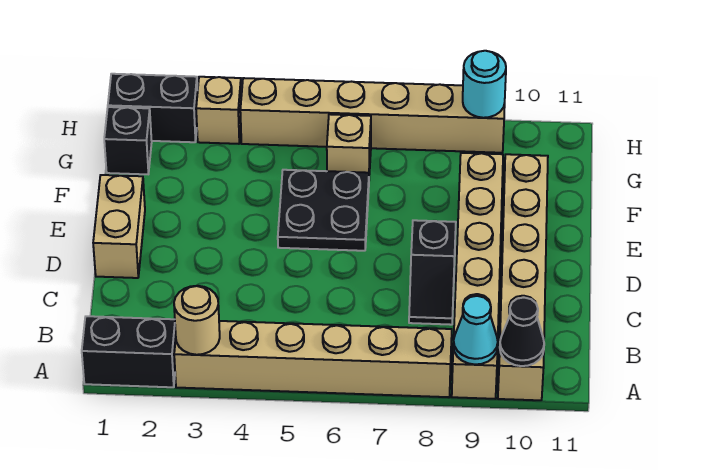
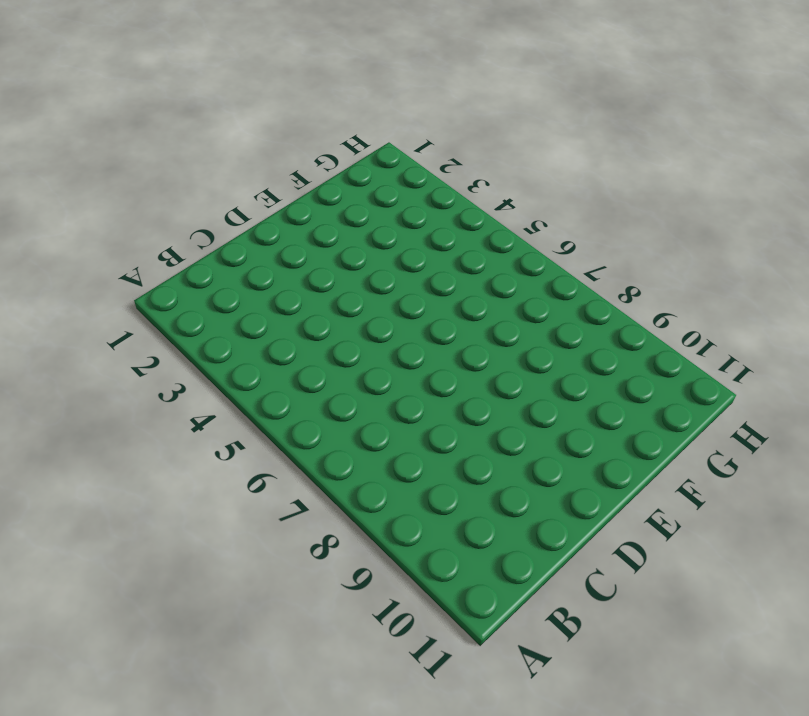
none -> black 1x2 brick [82,316,176,387]
none -> tan 1x6 brick [174,321,452,397]
none -> tan 1x6 brick [452,153,503,399]

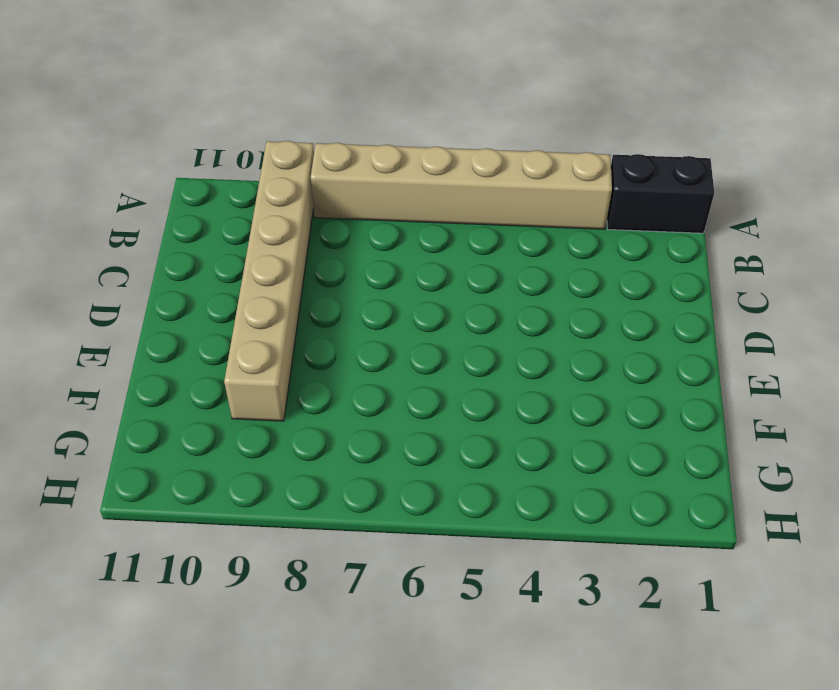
none -> tan 1x6 brick [498,154,548,400]
none -> black 1x2 slope [409,220,456,325]
none -> tan 1x2 brick [93,175,145,278]

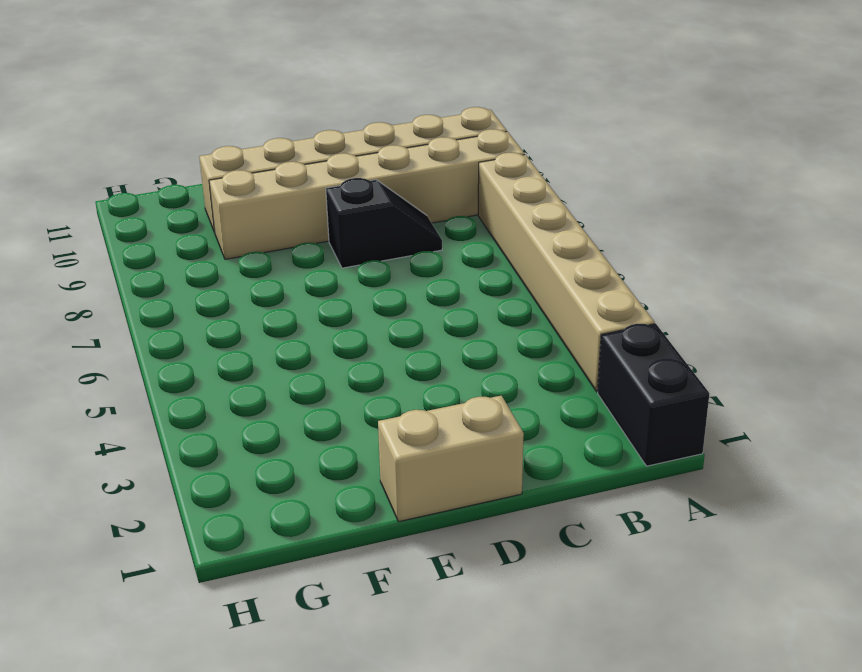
none -> black 2x2 plate [278,170,369,251]
none -> black 1x1 brick [104,107,152,174]
none -> tan 1x1 brick [327,114,371,175]

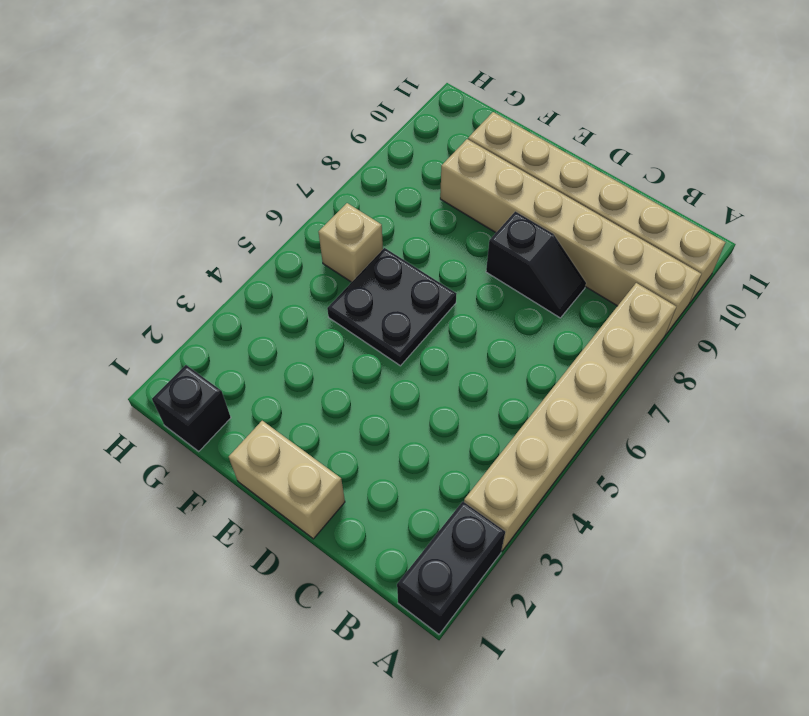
none -> black 1x2 brick [108,74,198,142]
none -> tan 1x1 brick [196,77,241,144]
none -> tan 1x6 brick [240,78,505,153]

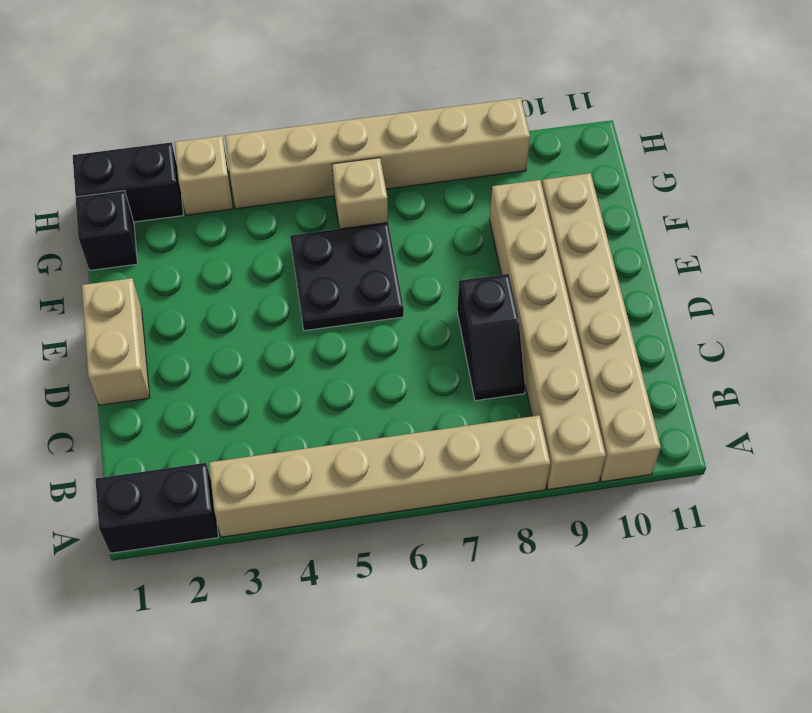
none -> tan 1x1 round brick [174,286,220,355]
none -> cyan 1x1 cone [453,296,498,364]
none -> black 1x1 cone [500,298,544,366]

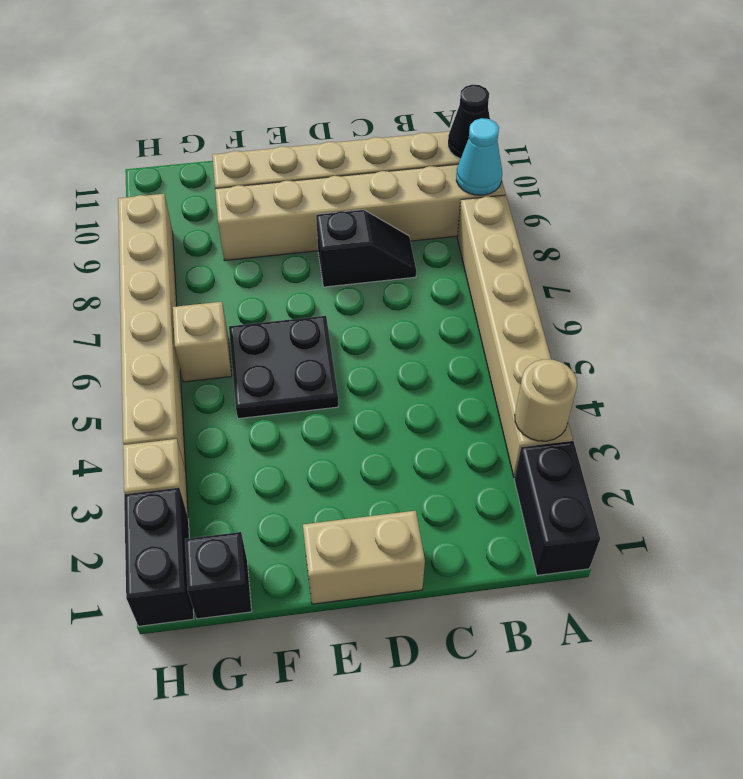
none -> cyan 1x1 round brick [463,51,506,118]

